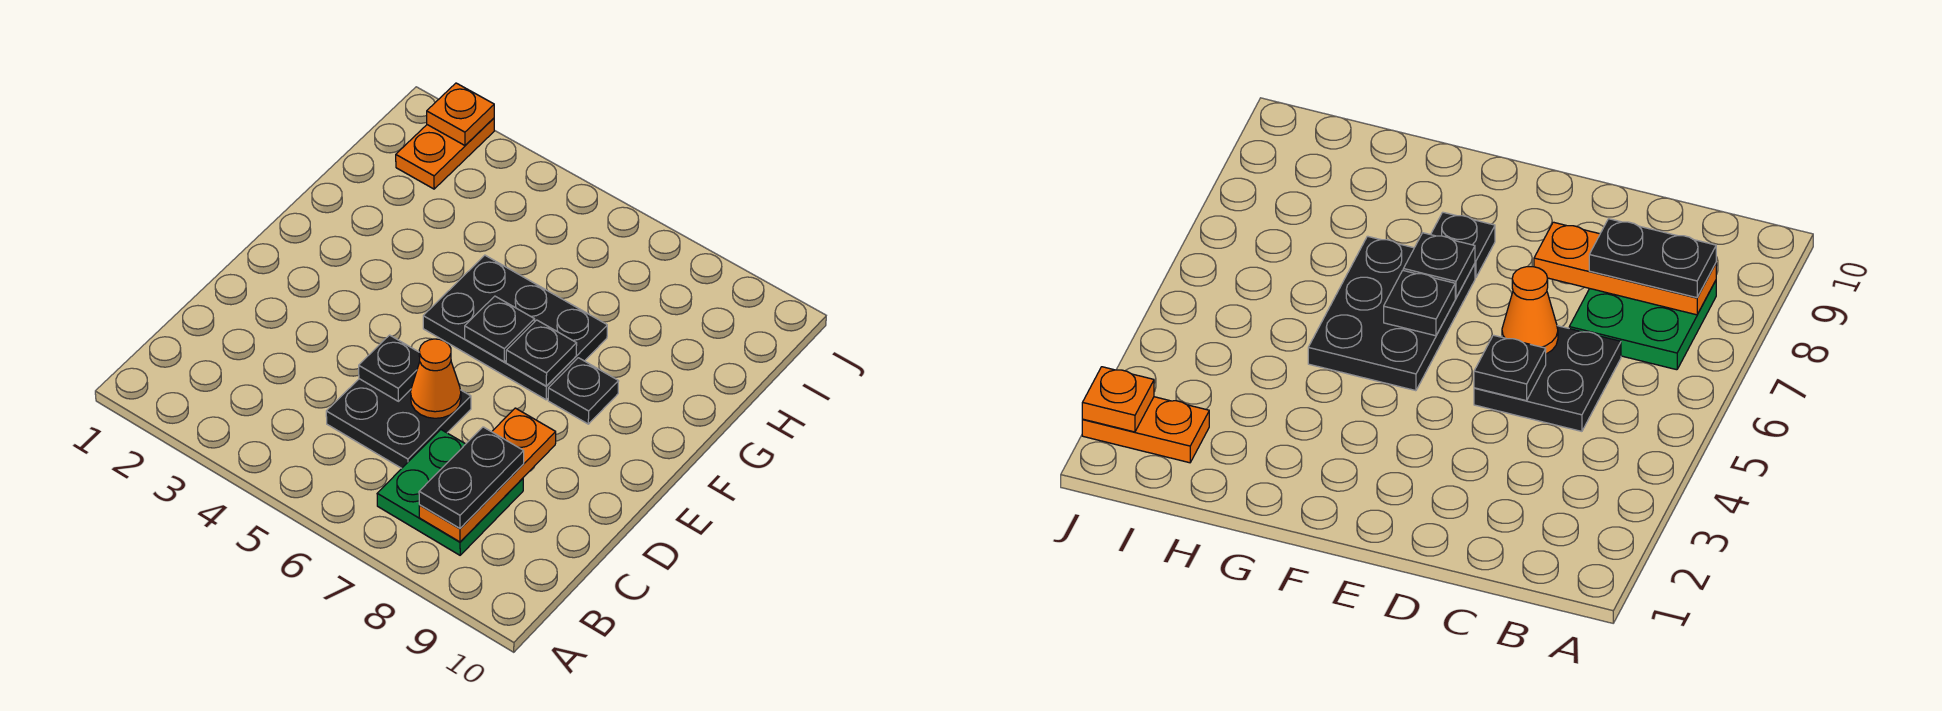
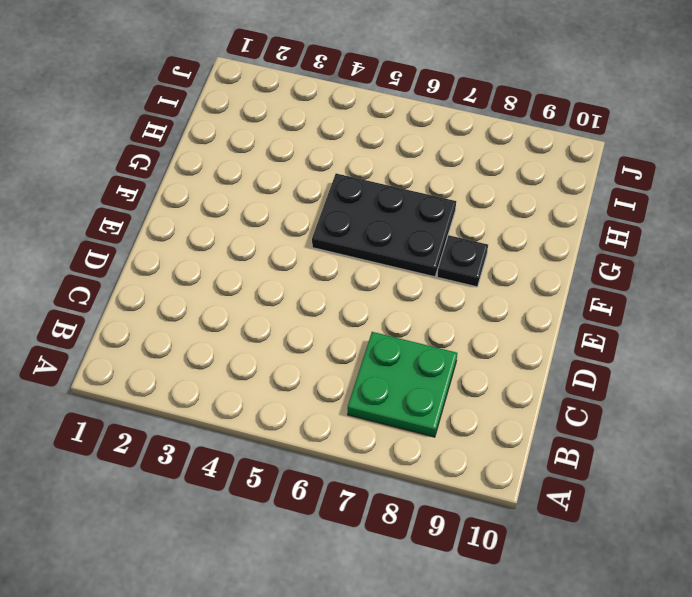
none -> black 2x2 plate [326,379,471,468]
none -> orange 1x2 plate [396,118,494,189]
none -> orange 1x3 plate [419,408,556,542]

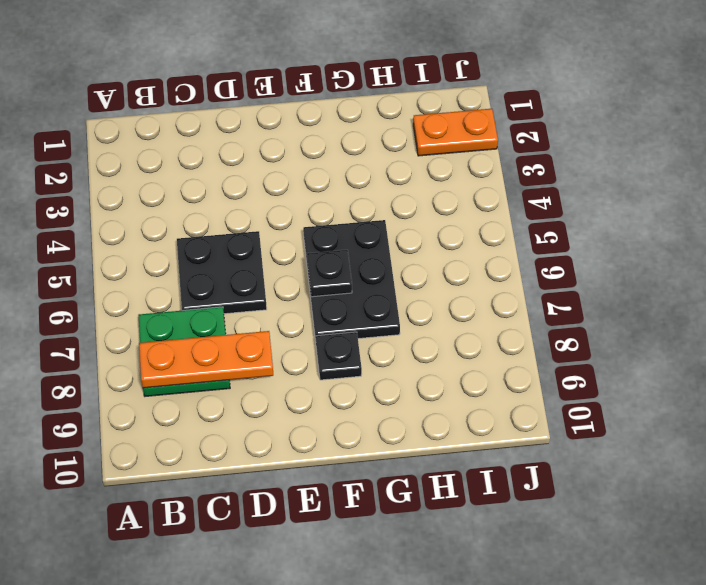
none -> black 1x1 plate [359,335,420,401]
none -> orange 1x1 cone [411,339,461,418]
none -> black 1x1 plate [506,320,577,386]

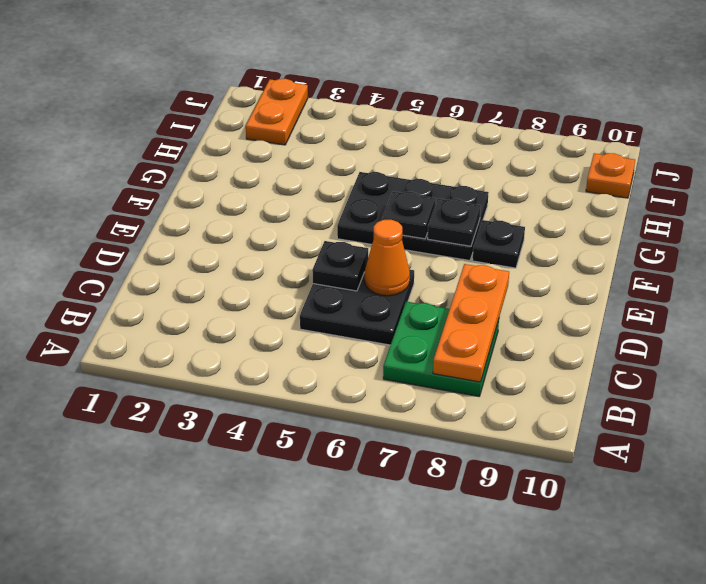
orange 1x1 plate [586,153,635,198] -> orange 1x1 plate moved to [427,83,494,145]
none -> black 1x2 plate [419,427,524,528]

